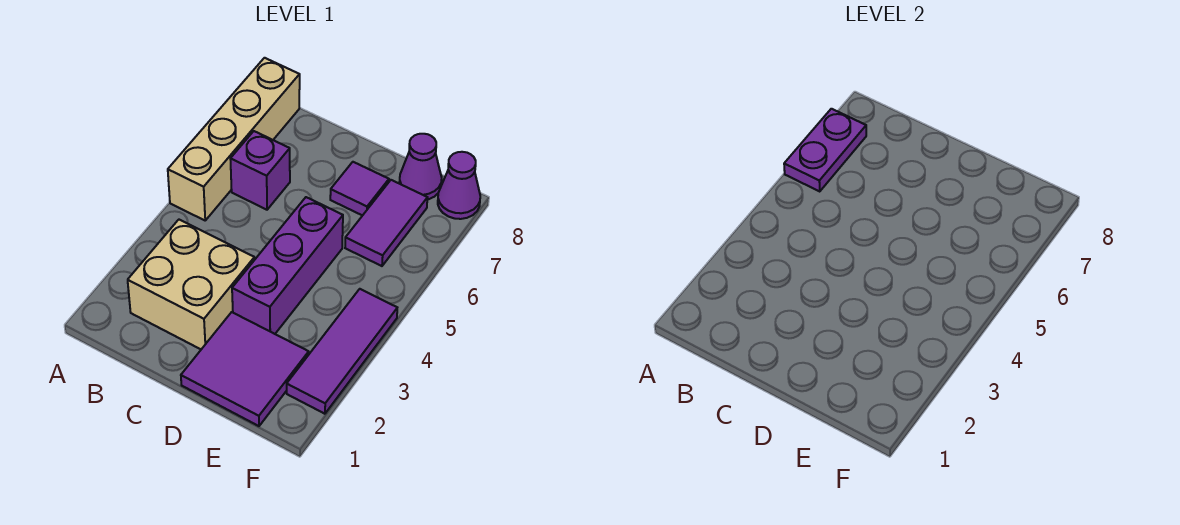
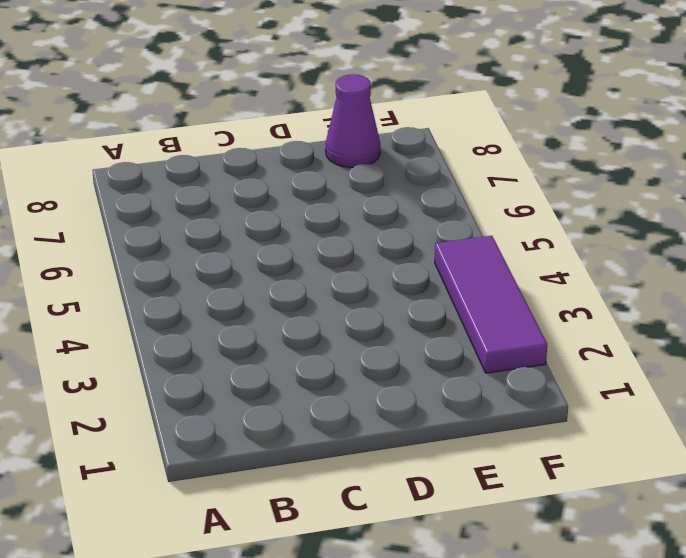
none -> tan 1x4 brick [168,58,300,220]
none -> tan 2x2 brick [128,220,254,349]

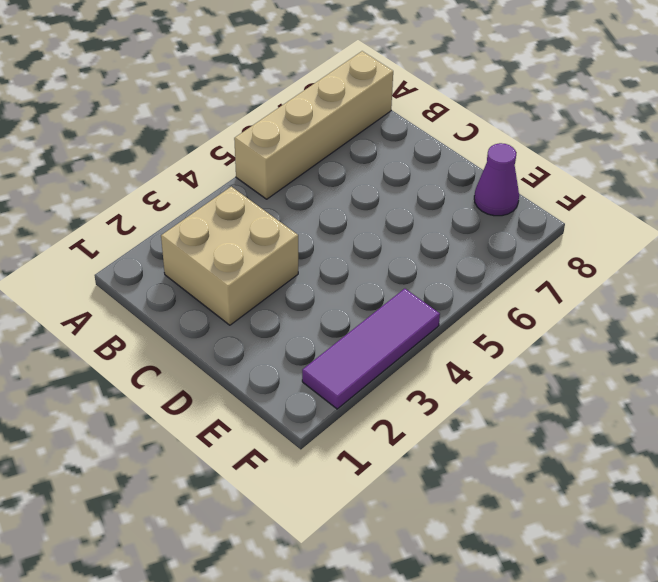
none -> purple 1x1 brick [230,131,290,210]
none -> purple 2x2 tile [181,312,309,426]

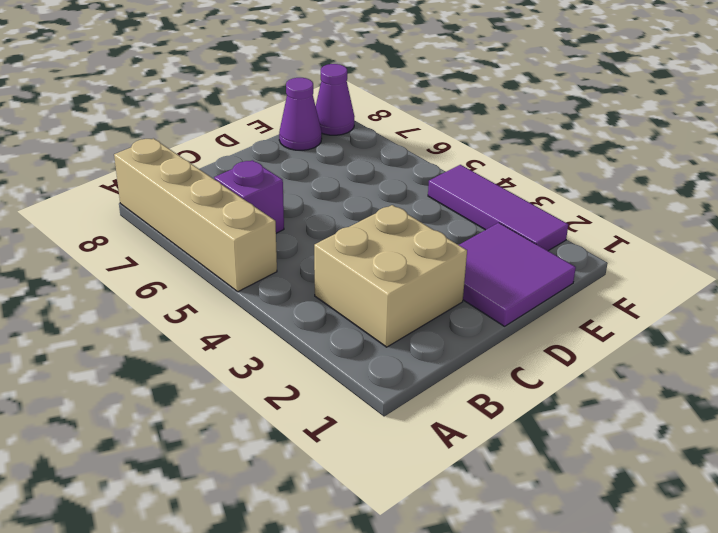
none -> purple 1x3 brick [232,197,343,334]
none -> purple 1x1 tile [330,162,389,216]

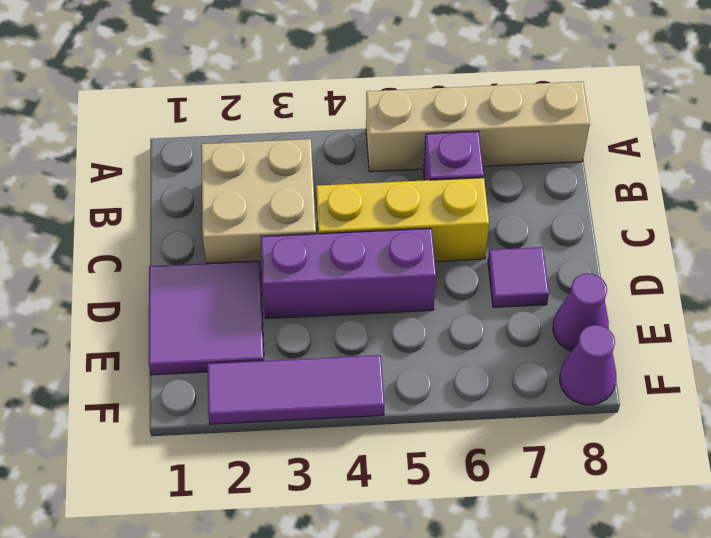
yellow 1x3 brick [316,178,489,261] -> none
none -> purple 1x2 tile [345,180,428,266]
none -> purple 1x2 plate [784,109,866,191]

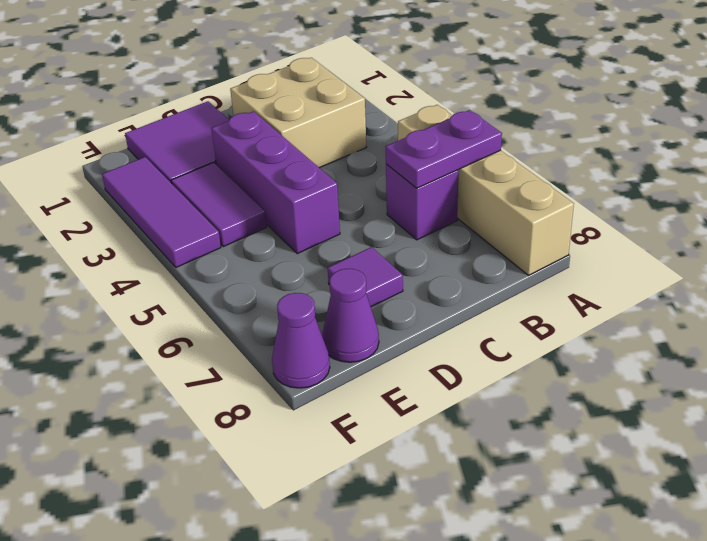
purple 1x2 plate [385,110,502,188] -> purple 1x2 plate turned to [784,109,866,191]
purple 1x2 tile [171,163,267,247] -> purple 1x2 tile moved to [345,180,428,266]

